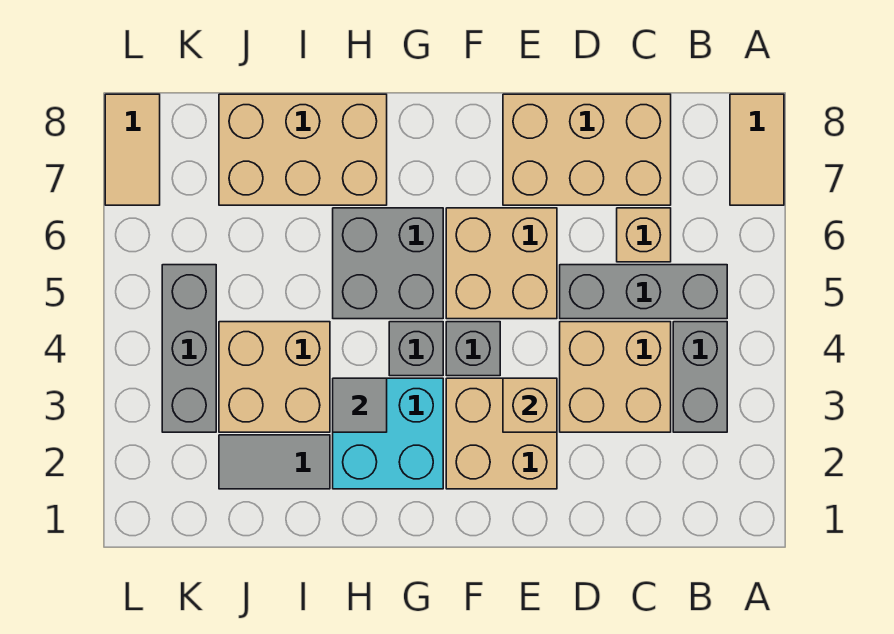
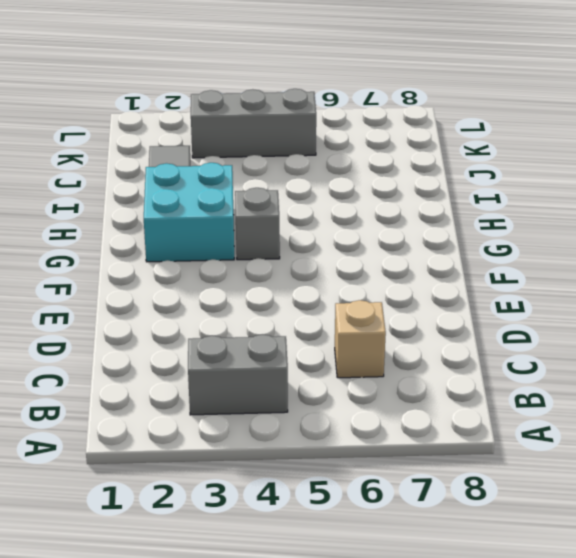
none -> tan 1x2 tile [730,94,784,205]
none -> grey 1x3 brick [560,265,727,319]
none -> tan 2x2 brick [560,322,671,432]

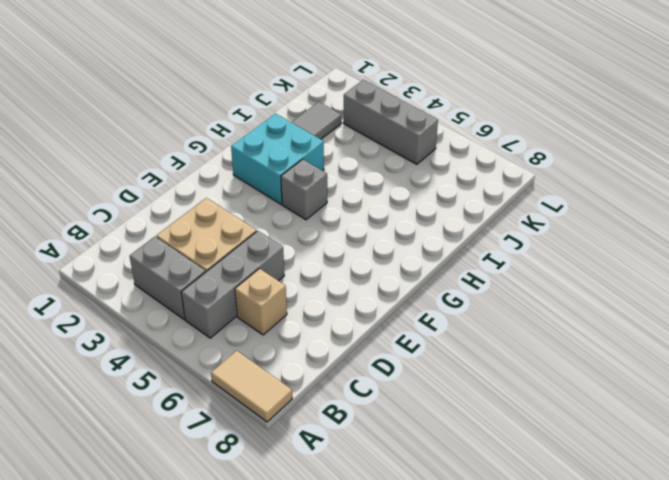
none -> tan 2x3 brick [503,94,671,205]
none -> tan 2x2 brick [446,378,557,489]
none -> tan 2x2 brick [446,208,557,319]

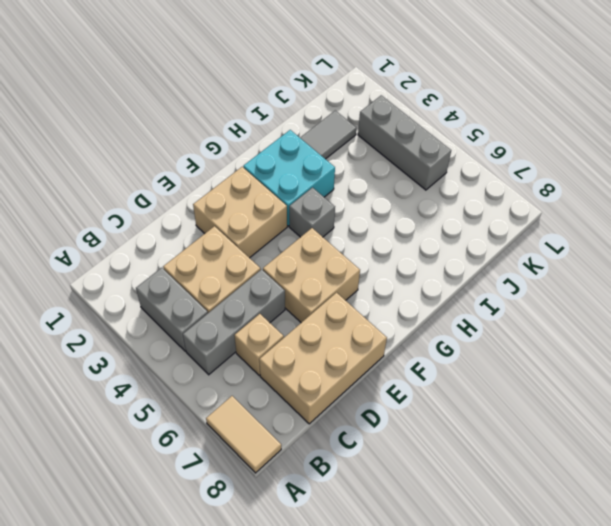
none -> grey 1x1 brick [446,322,500,376]
none -> grey 2x2 brick [333,208,443,319]
none -> tan 2x3 brick [219,94,387,205]

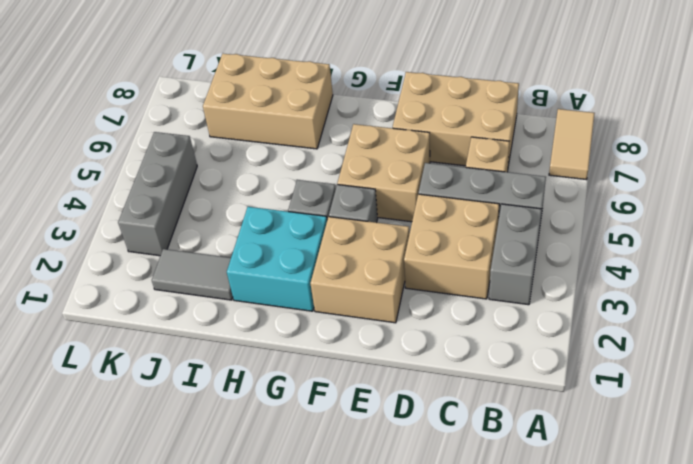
none -> grey 2x2 brick [333,208,443,319]
none -> tan 2x2 brick [219,322,330,432]
none -> tan 1x2 tile [105,94,160,205]

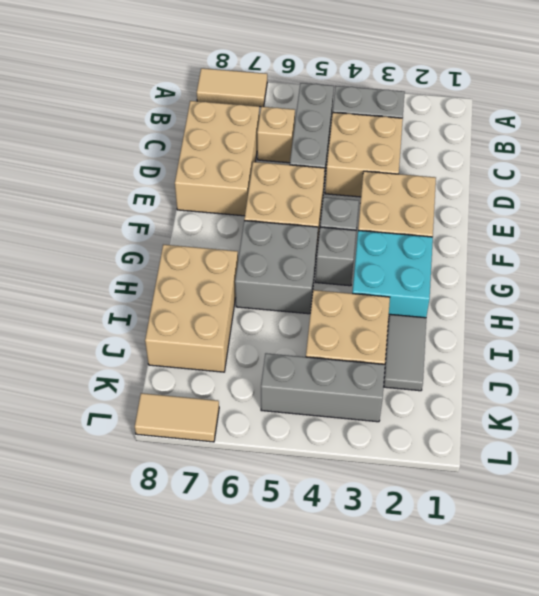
none -> tan 1x1 brick [503,378,557,432]
none -> grey 1x1 tile [333,378,387,432]

